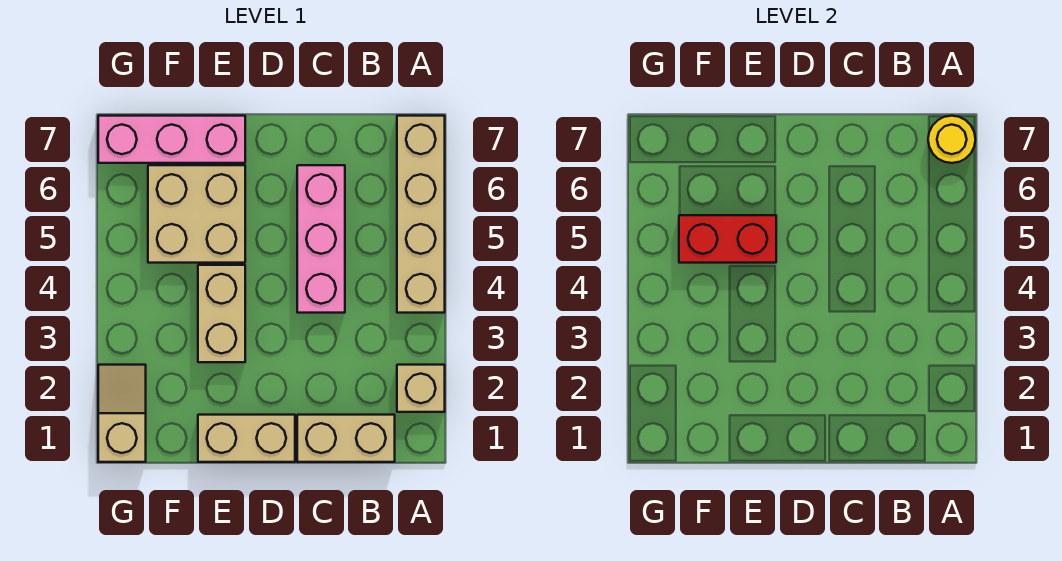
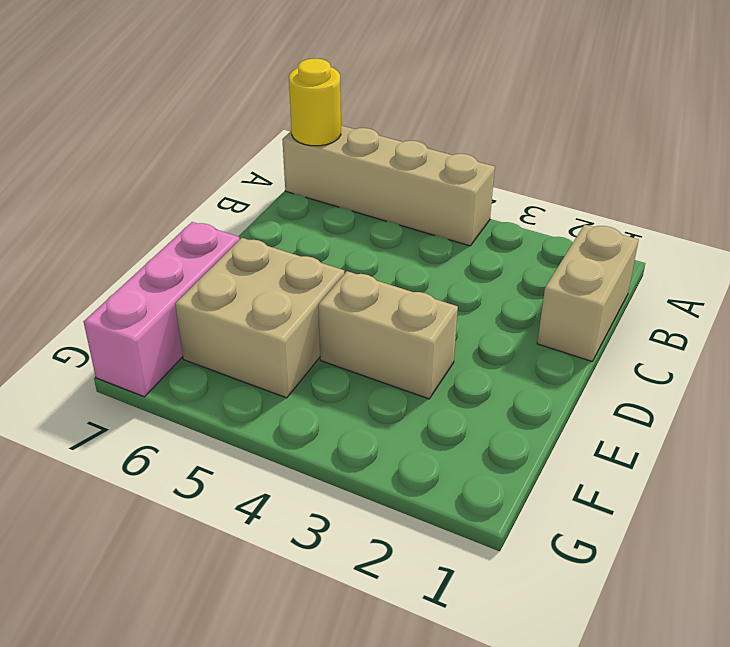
none -> tan 1x1 brick [397,365,445,412]
none -> pink 1x3 brick [297,165,345,313]

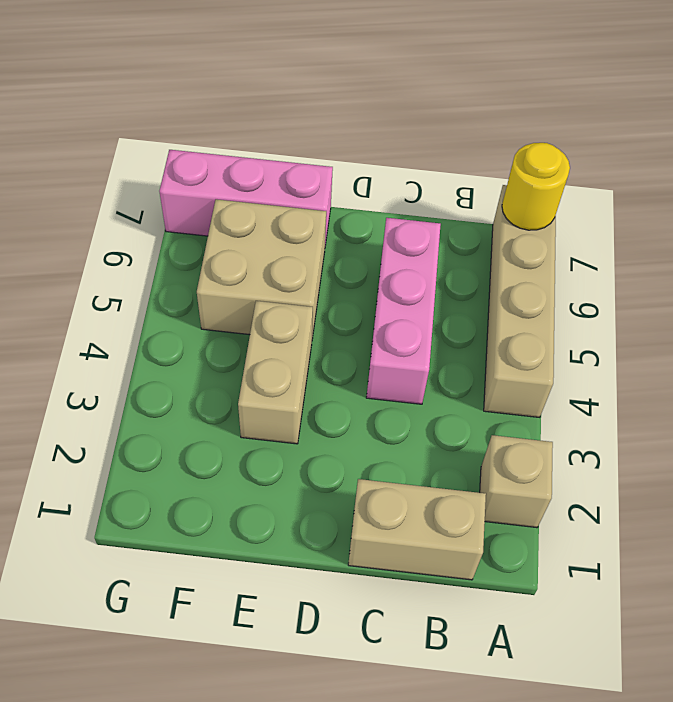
none -> tan 1x2 brick [198,415,295,462]
none -> tan 1x2 slope [98,365,146,462]

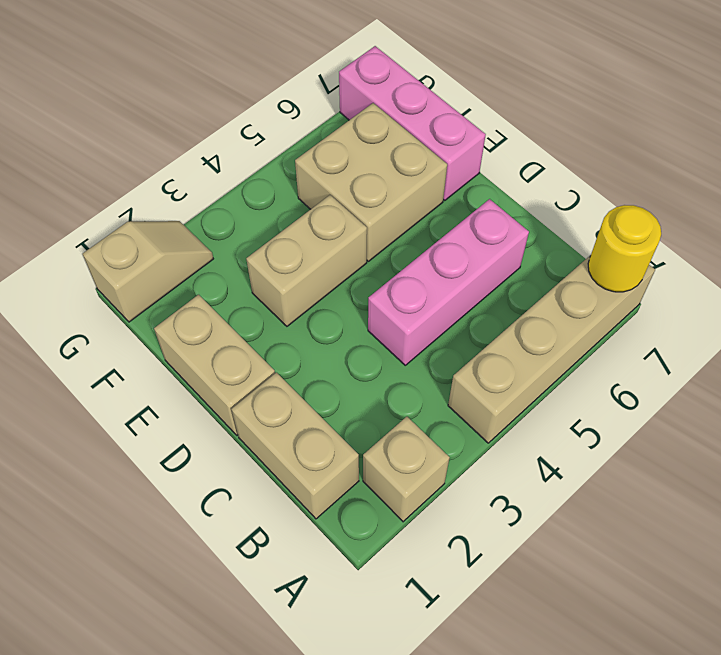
none -> red 1x2 brick [679,215,776,263]

